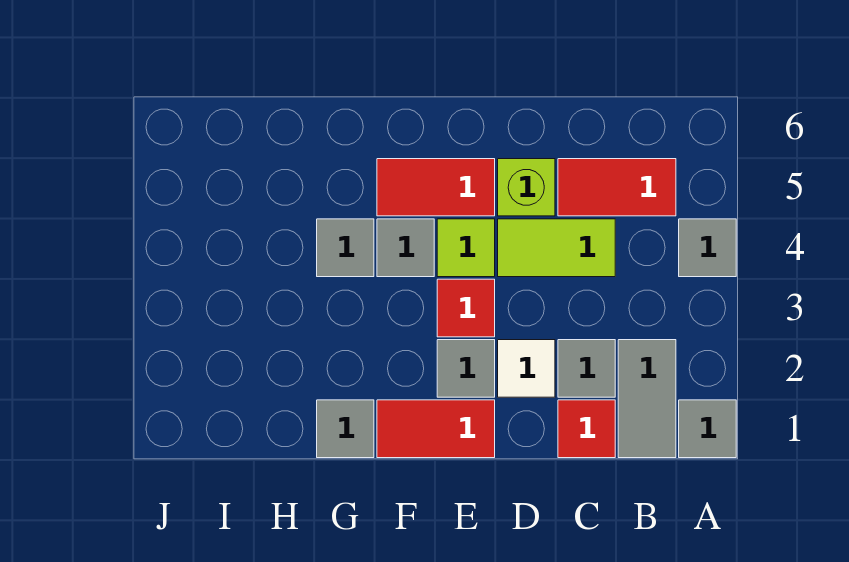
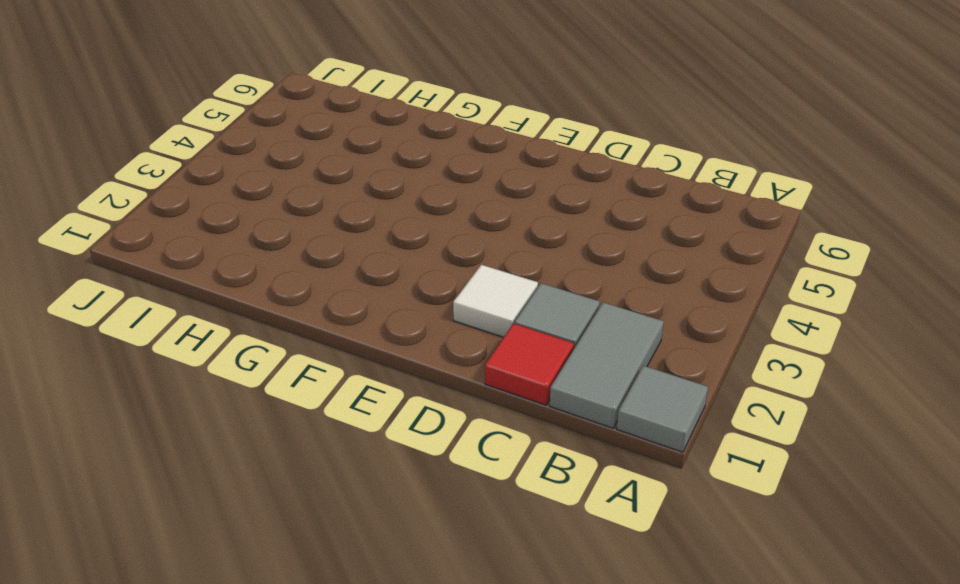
none -> grey 1x1 tile [679,219,736,277]
none -> red 1x2 tile [558,159,676,216]
none -> lime 1x2 tile [498,219,615,277]

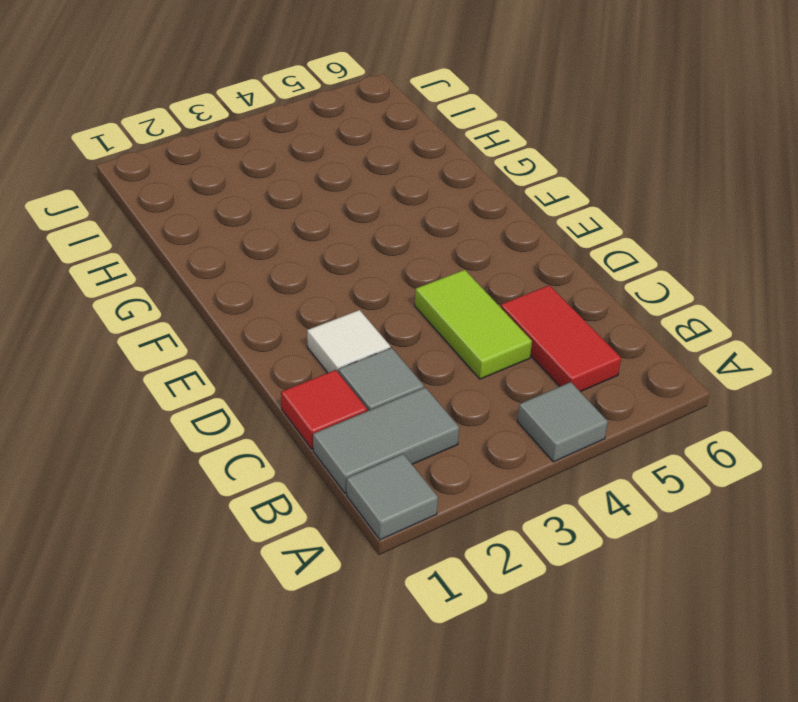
none -> lime 1x1 brick [498,159,555,216]
none -> red 1x2 tile [377,400,495,458]
none -> grey 1x1 tile [437,340,495,397]

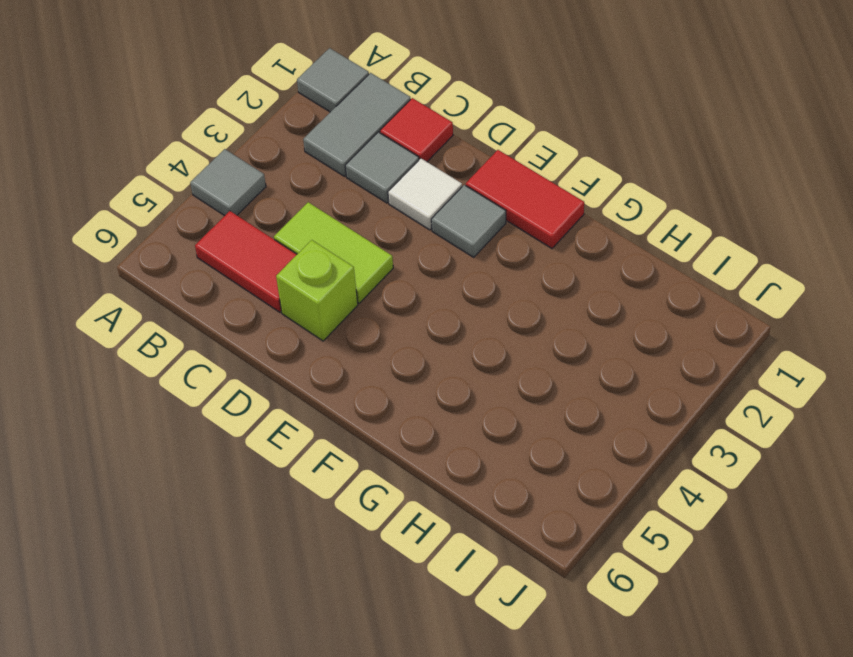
none -> red 1x1 tile [437,279,495,337]
none -> lime 1x1 tile [437,219,495,277]
none -> red 1x2 tile [377,159,495,216]

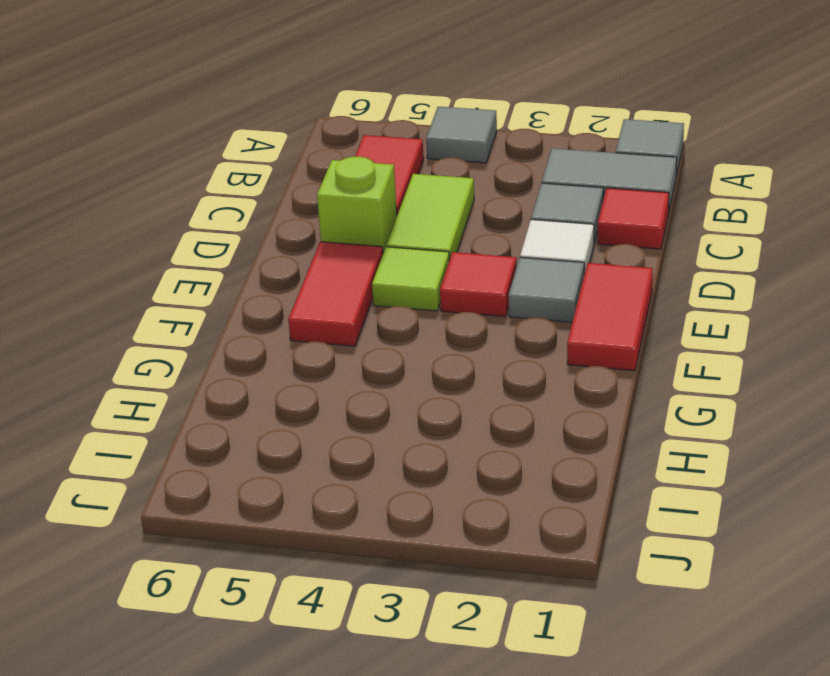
none -> grey 1x1 tile [377,219,434,277]
none -> grey 1x1 tile [317,400,374,458]
none -> grey 1x1 tile [317,219,374,277]

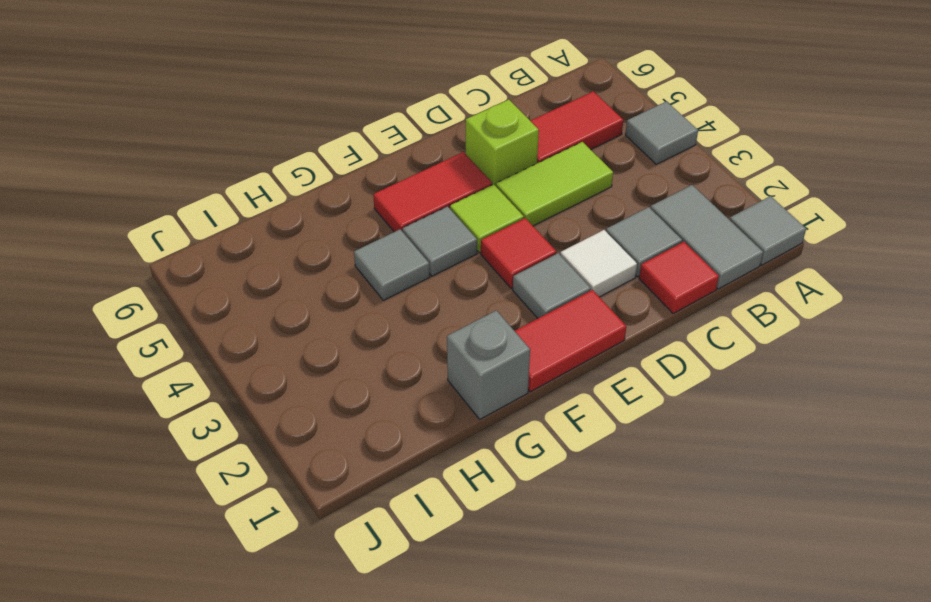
grey 1x1 brick [447,310,530,419] -> grey 1x1 tile [317,400,374,458]

